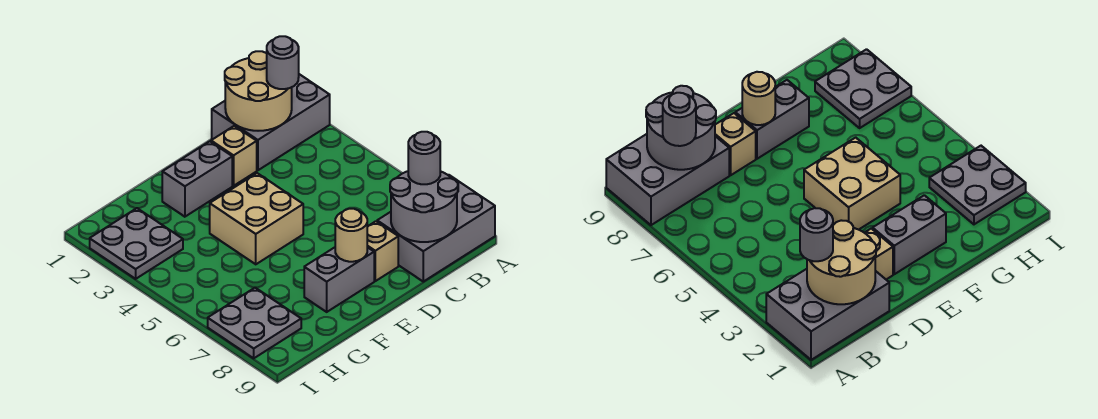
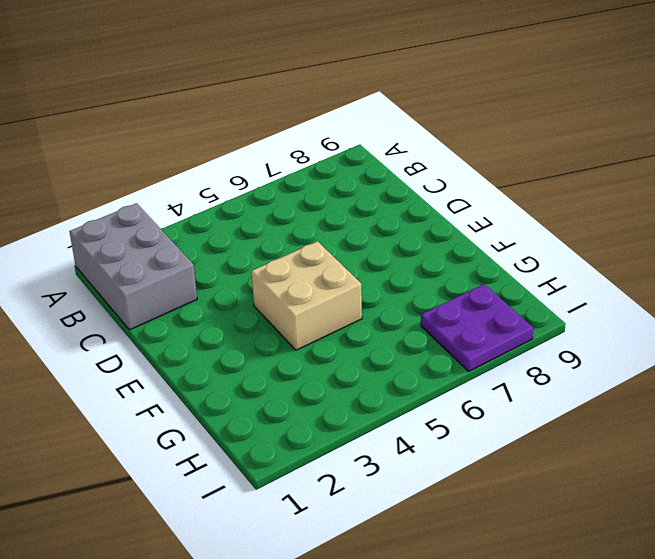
purple 2x2 plate [421,284,533,371] -> grey 2x2 plate [208,288,301,358]
none -> grey 2x3 brick [377,175,495,282]
none -> tan 1x1 brick [211,126,257,186]
none -> tan 1x1 brick [367,221,398,281]

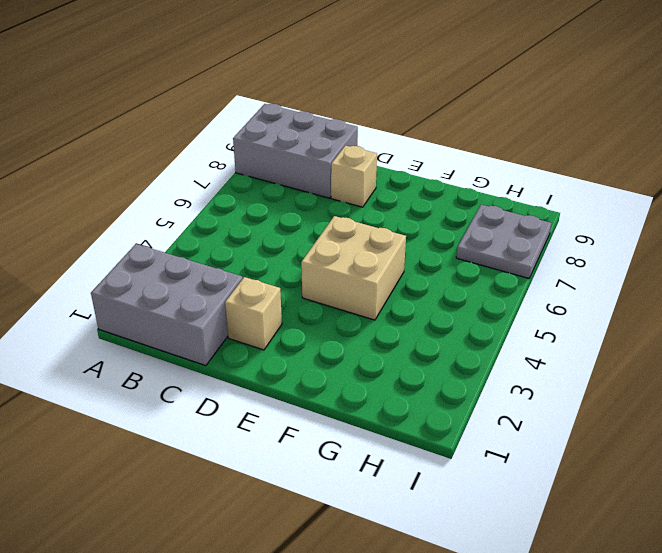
none -> grey 1x2 brick [162,141,232,217]
none -> grey 1x2 brick [304,247,374,312]
none -> grey 2x2 plate [90,208,183,279]

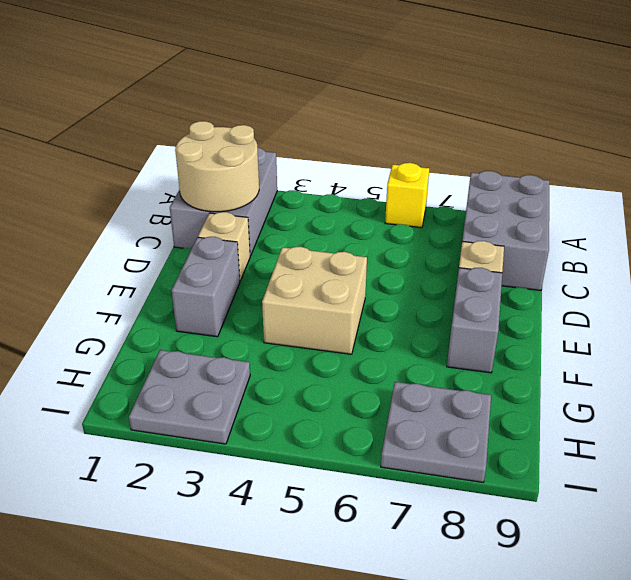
yellow 1x1 brick [385,163,429,228] -> none
none -> grey 2x2 round brick [390,171,458,242]
none -> tan 1x1 round brick [335,209,367,262]
none -> grey 1x1 round brick [267,36,299,89]

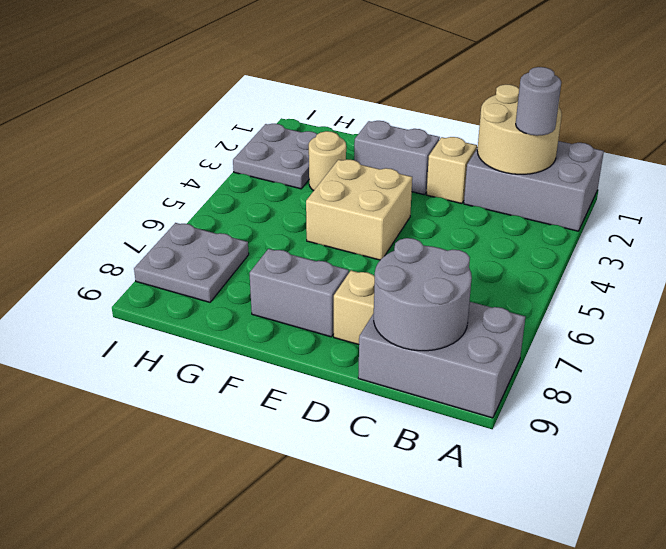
tan 1x1 round brick [309,131,346,191] -> tan 1x1 round brick moved to [335,209,367,262]
none -> grey 1x1 round brick [408,132,440,184]

